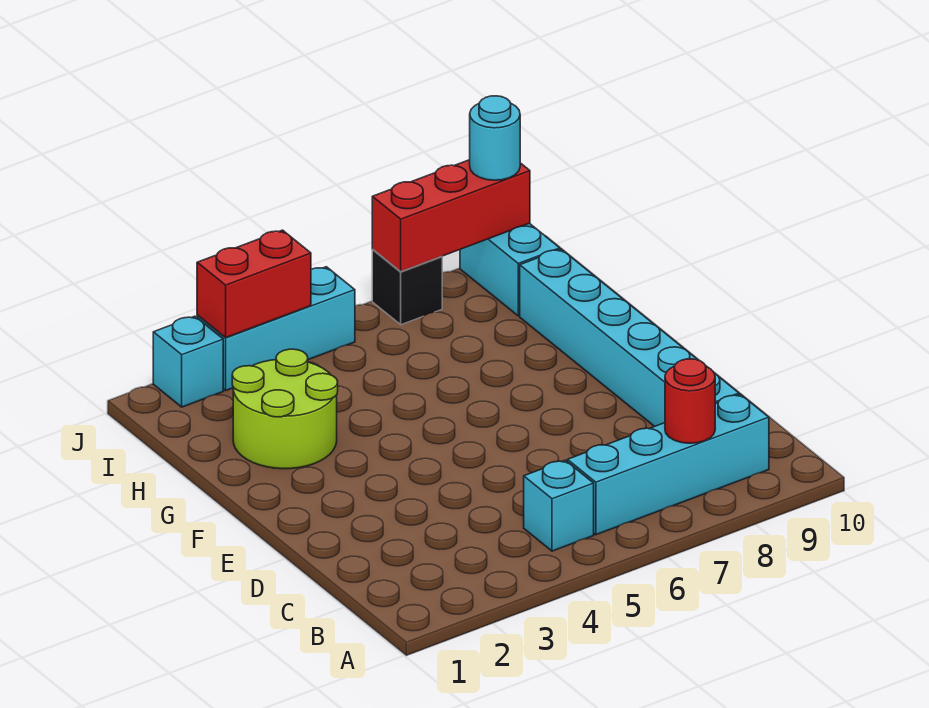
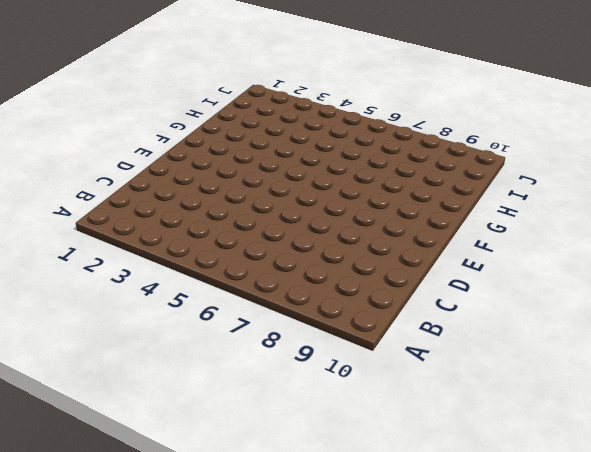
none -> cyan 1x1 brick [524,460,594,551]
none -> cyan 1x4 brick [567,394,769,535]
none -> cyan 1x6 brick [520,249,739,426]

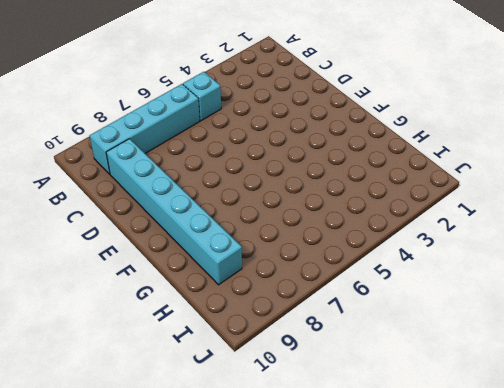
none -> lime 2x2 round brick [232,349,338,469]
none -> cyan 1x2 brick [460,223,560,316]
none -> cyan 1x1 brick [153,316,223,407]

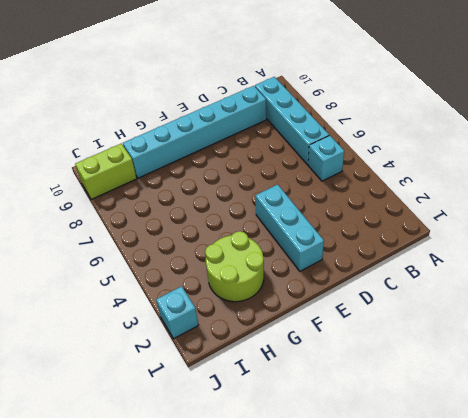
cyan 1x3 brick [255,184,324,271] -> cyan 1x3 brick moved to [197,267,355,391]
lime 1x2 brick [75,143,137,199] -> cyan 1x2 brick [460,223,560,316]
none -> black 1x1 brick [372,250,442,325]
none -> red 1x1 round brick [665,359,715,443]
none -> red 1x2 brick [197,230,311,338]

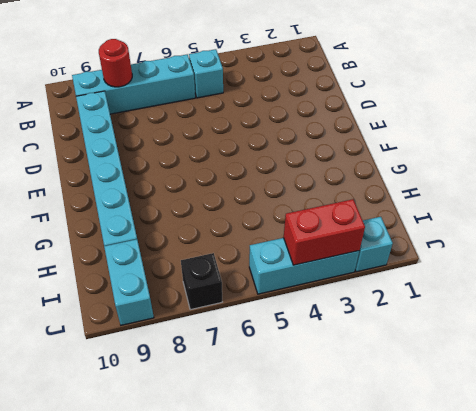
none -> lime 2x2 round brick [232,349,338,469]
none -> red 1x3 brick [372,160,530,272]
none -> cyan 1x1 round brick [470,96,520,180]

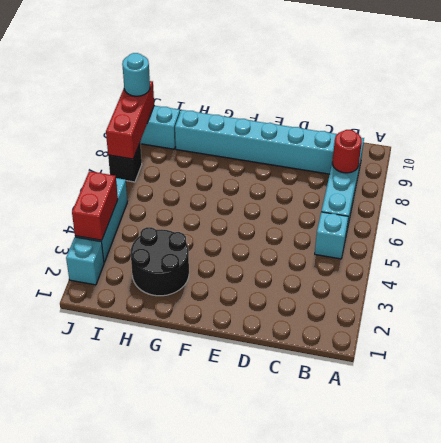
black 2x2 round brick [131,227,189,296] -> lime 2x2 round brick [232,349,338,469]

